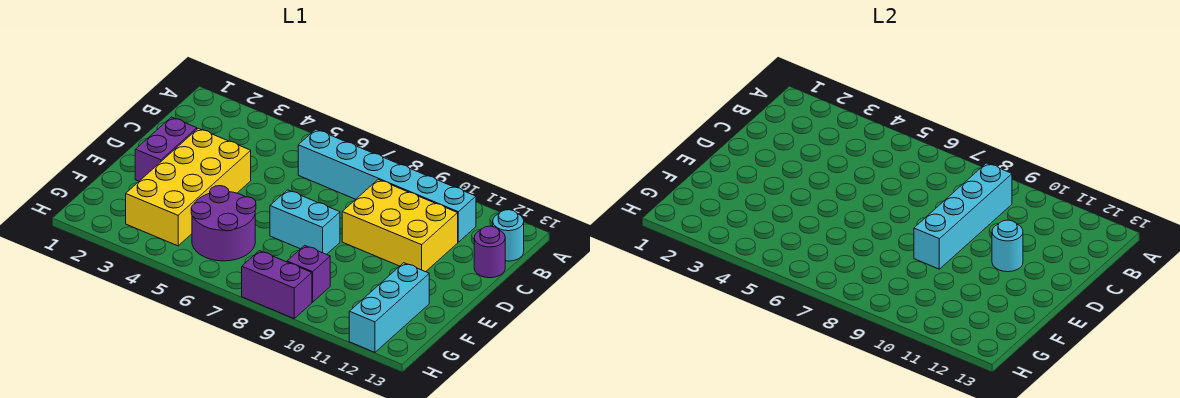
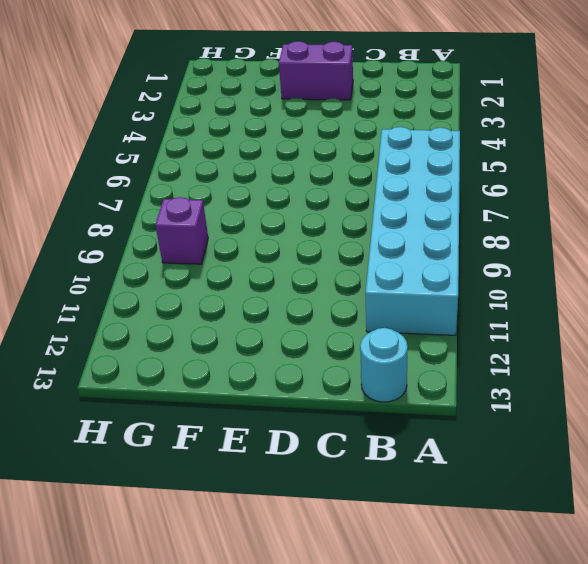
cyan 2x6 brick [365,127,460,335] -> cyan 1x6 brick [298,129,476,242]
none -> yellow 2x3 brick [342,180,458,272]
none -> purple 1x1 round brick [474,226,505,278]
none -> yellow 2x4 brick [126,128,251,246]

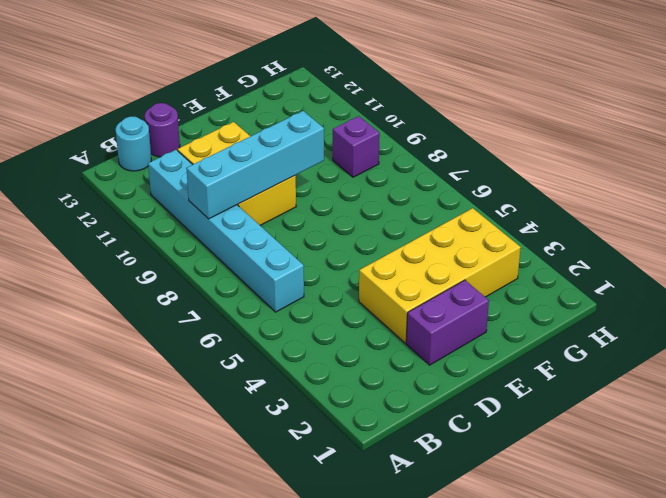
none -> cyan 1x2 brick [270,190,340,254]
none -> purple 2x2 round brick [191,186,256,261]
none -> cyan 1x3 brick [349,263,429,352]

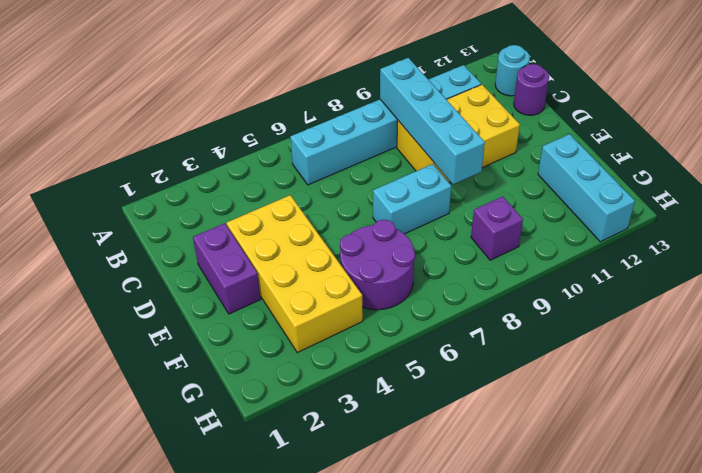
none -> purple 1x2 brick [242,251,312,318]
none -> cyan 1x1 round brick [992,220,1023,272]

